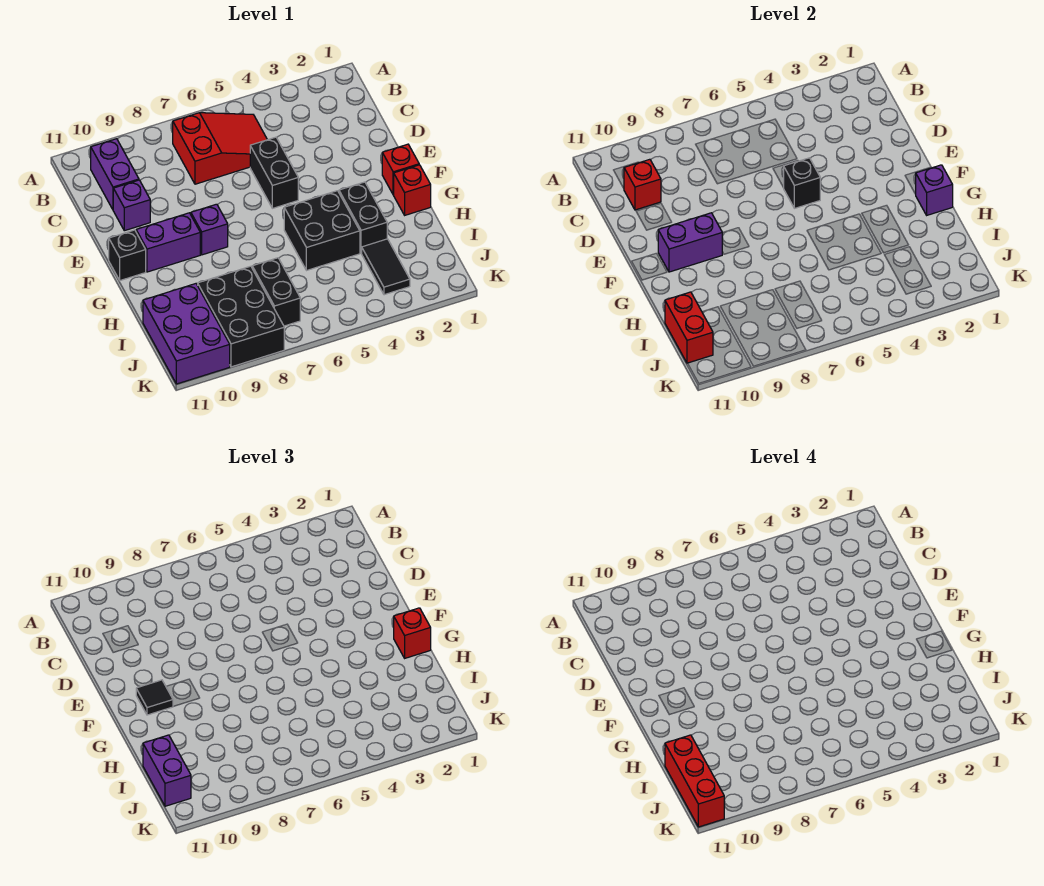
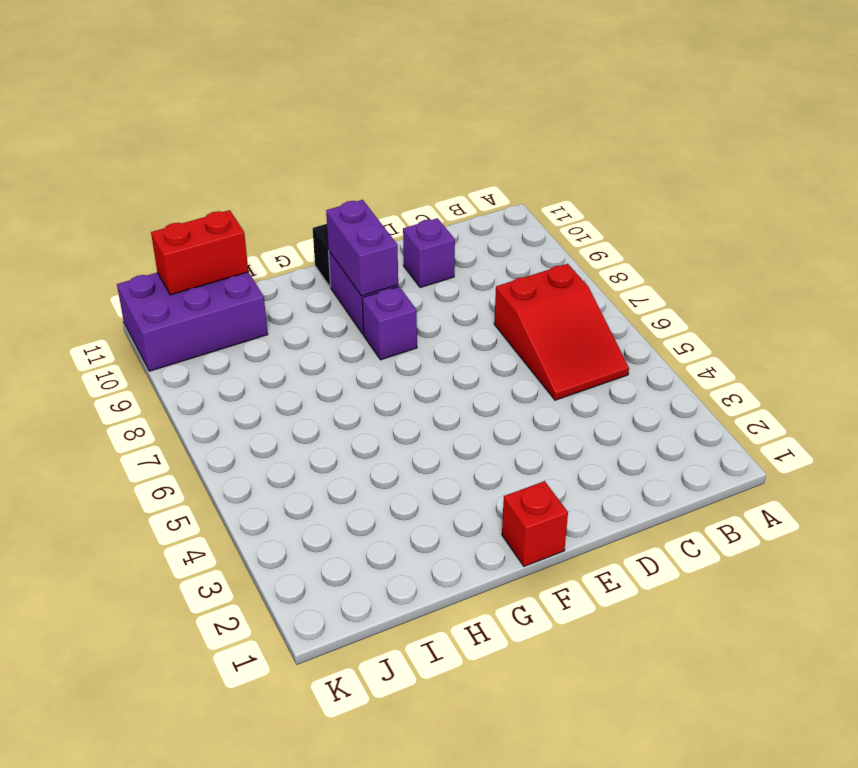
none -> purple 1x2 brick [91,139,139,209]
none -> black 1x2 brick [250,137,298,208]
none -> red 1x1 brick [394,165,431,215]

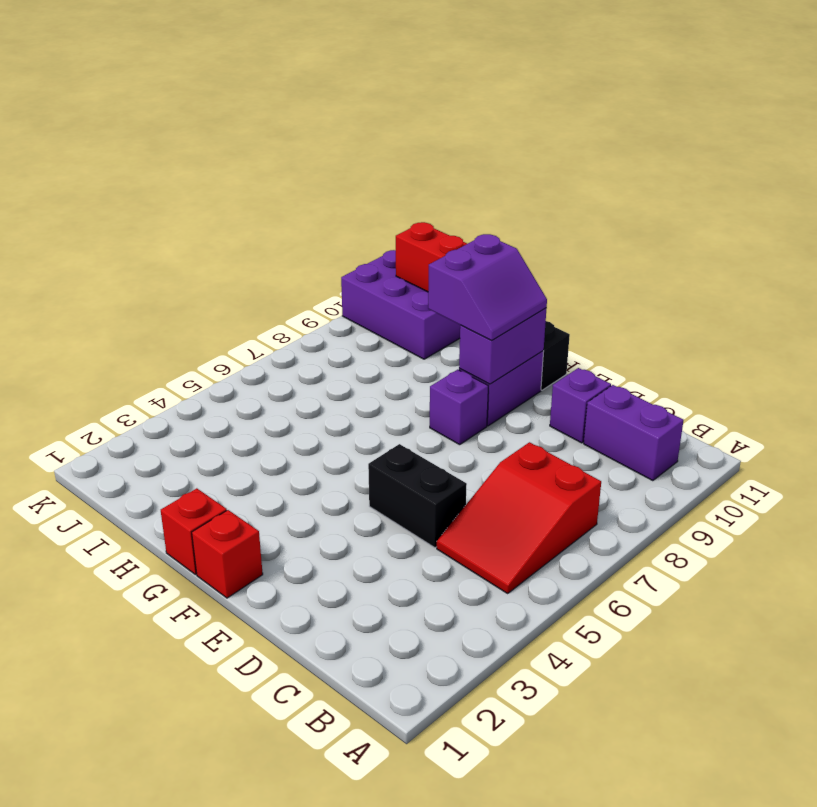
purple 2x2 slope [428,234,547,341] -> black 1x1 tile [136,680,173,715]
none -> black 1x2 brick [339,182,387,253]
none -> black 2x2 brick [284,191,360,270]
none -> black 1x2 tile [362,239,410,295]

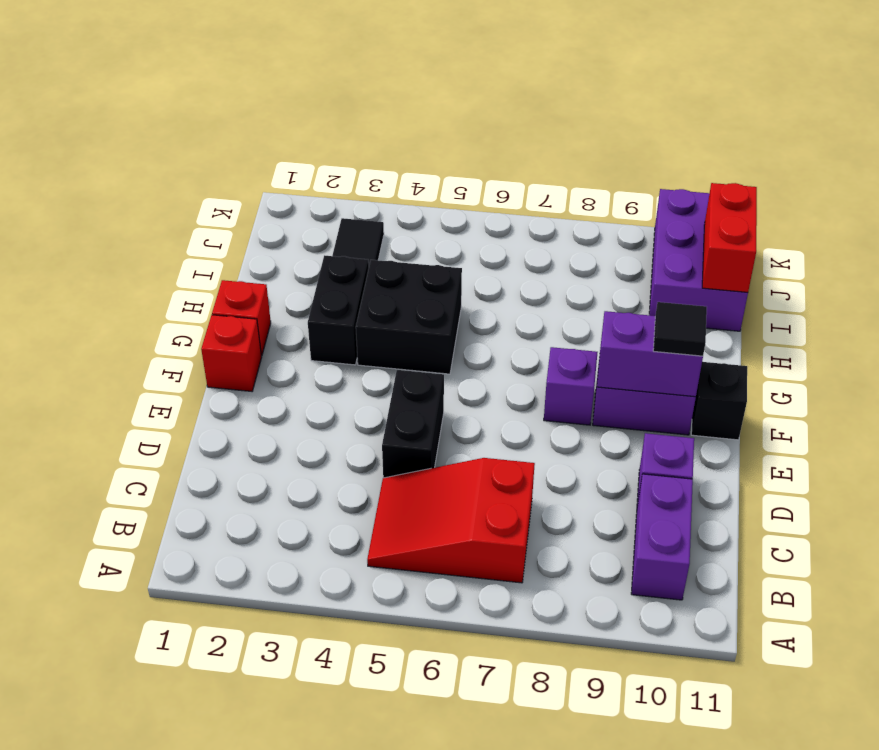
none -> black 1x2 brick [252,258,300,326]
none -> black 2x3 brick [198,266,284,367]
none -> red 1x1 brick [624,159,661,210]

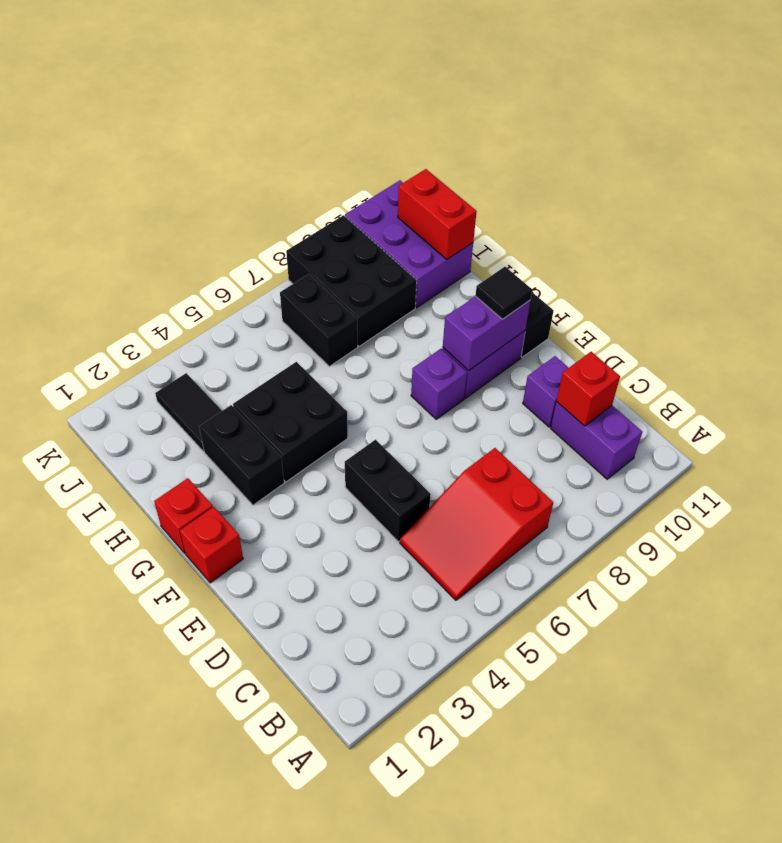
none -> black 1x1 brick [783,158,820,208]
none -> purple 1x1 brick [916,165,953,215]
none -> red 1x1 brick [394,608,431,658]

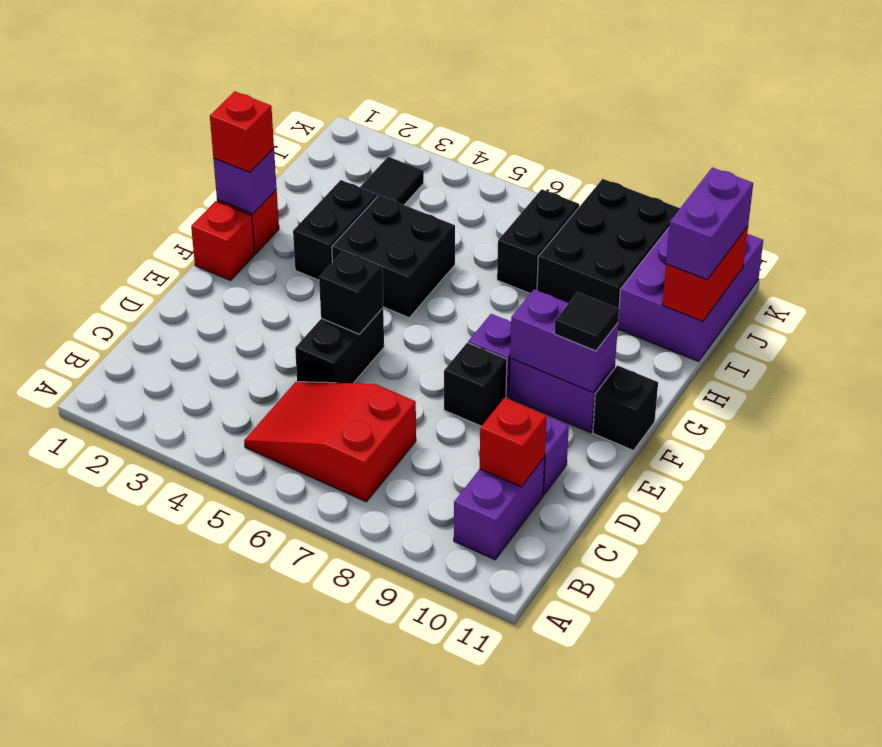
black 1x1 brick [444,343,507,426] -> none
none -> red 1x3 brick [665,735,724,827]

